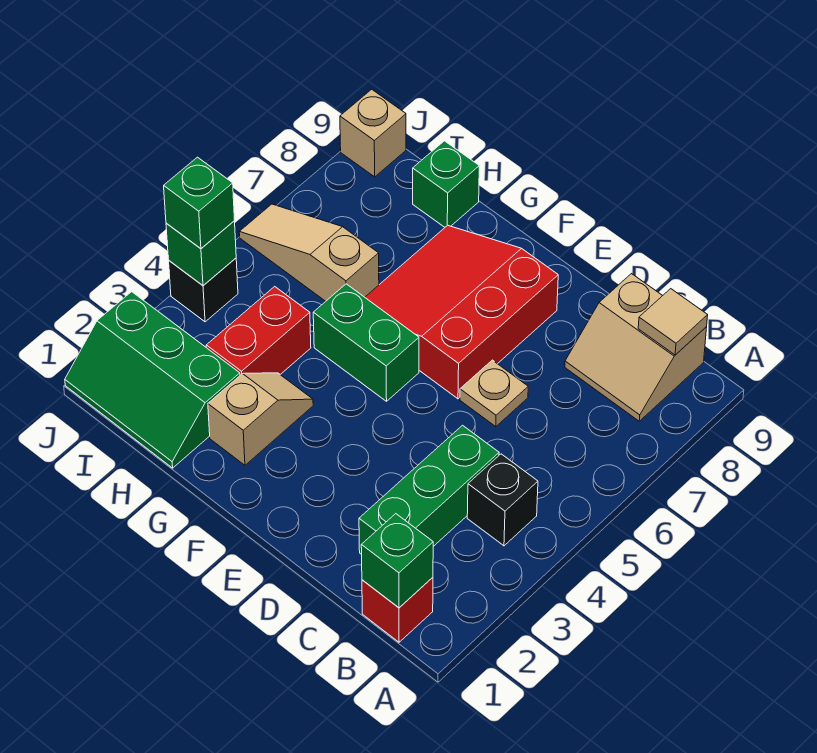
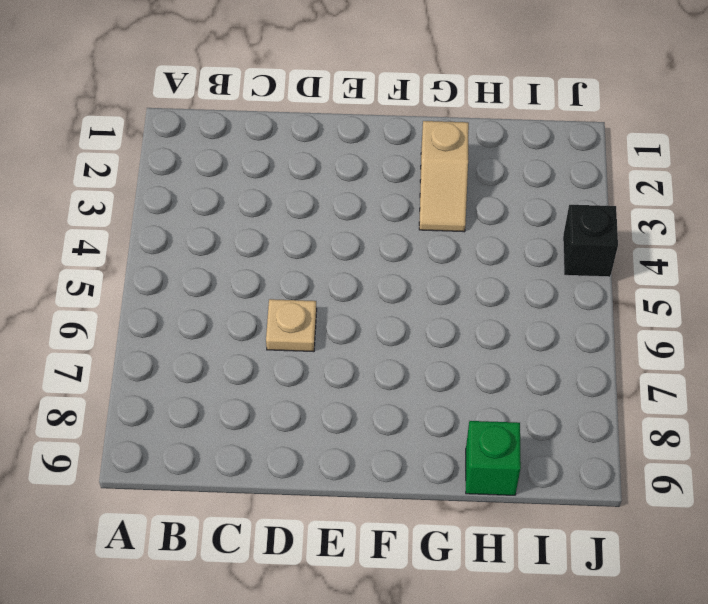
none -> red 1x1 brick [362,577,433,642]
none -> black 1x1 brick [467,454,538,546]
none -> tan 2x2 slope [565,274,707,421]

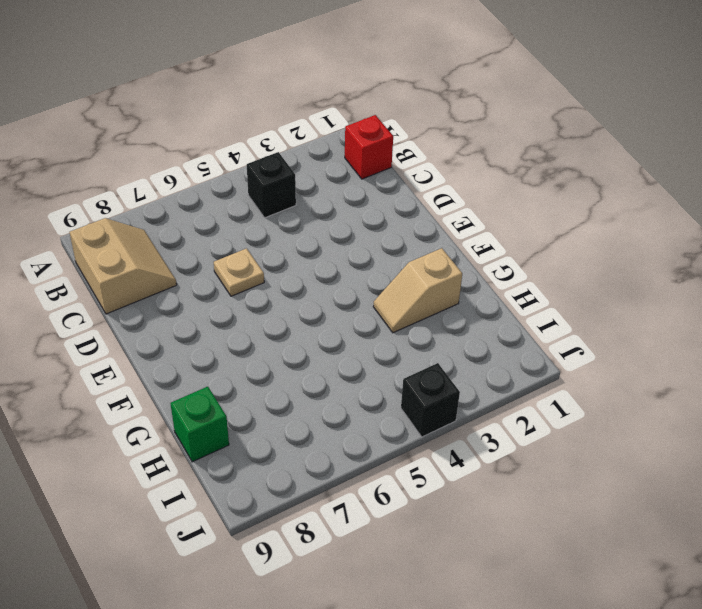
none -> green 1x3 brick [359,425,499,554]
none -> red 3x3 slope [365,225,558,399]
none -> green 1x2 brick [313,284,419,401]

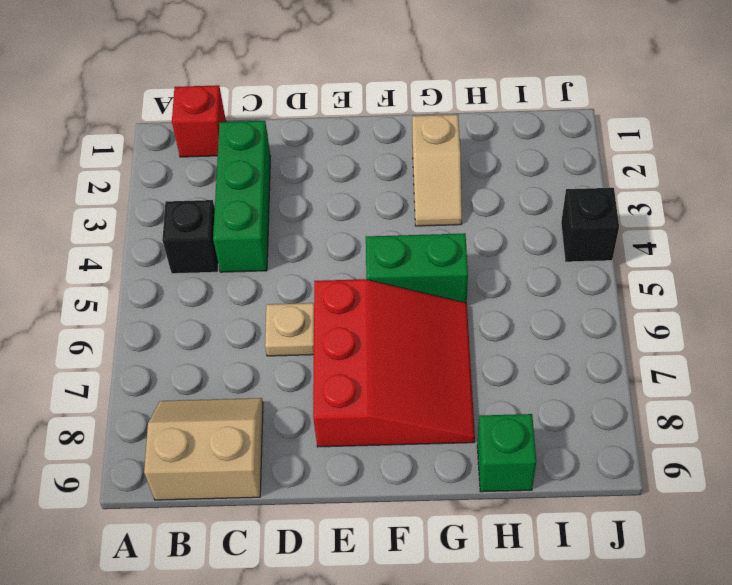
none -> green 2x3 slope [65,292,240,468]
none -> red 1x2 brick [206,286,311,375]
none -> tan 1x3 slope [239,204,379,301]

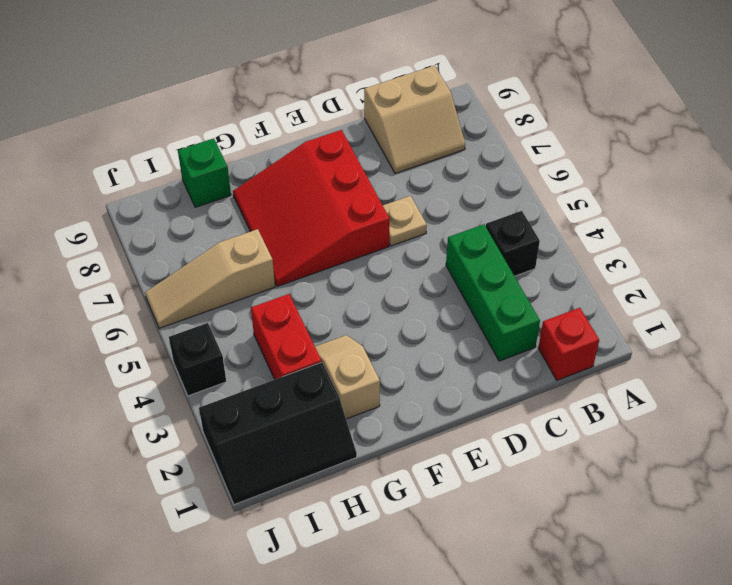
black 2x3 slope [199,362,357,505] -> green 2x3 slope [65,292,240,468]
none -> green 1x2 brick [313,284,419,401]
none -> tan 1x1 brick [340,89,406,177]
none -> green 1x1 brick [361,514,433,608]

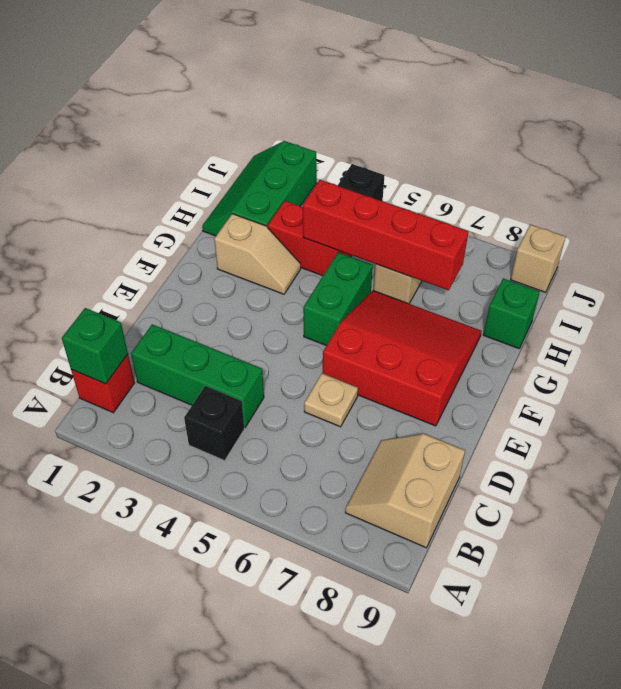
red 1x4 brick [303,180,468,290] -> none
none -> tan 1x1 tile [638,289,708,355]
none -> green 1x1 brick [166,221,236,285]
none -> green 1x1 brick [164,157,234,249]

